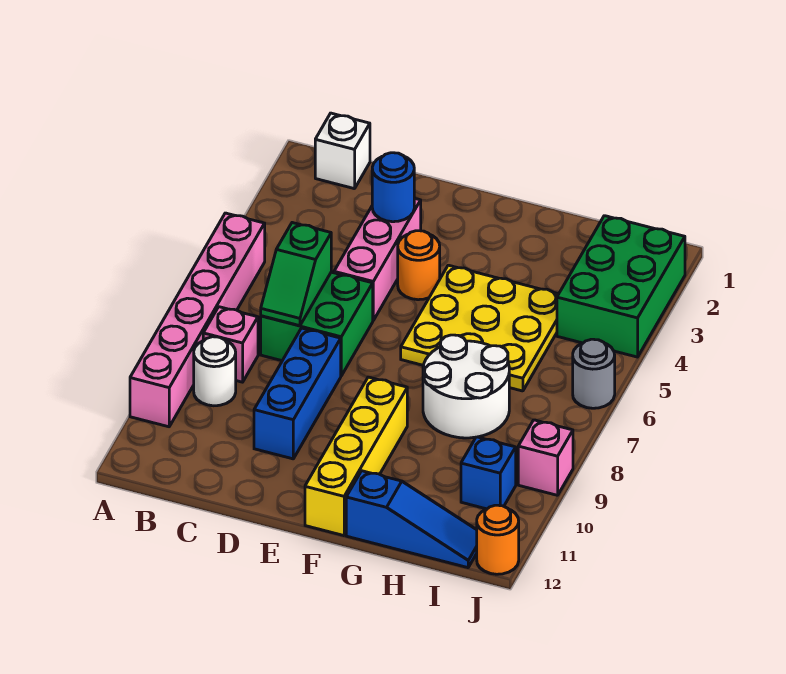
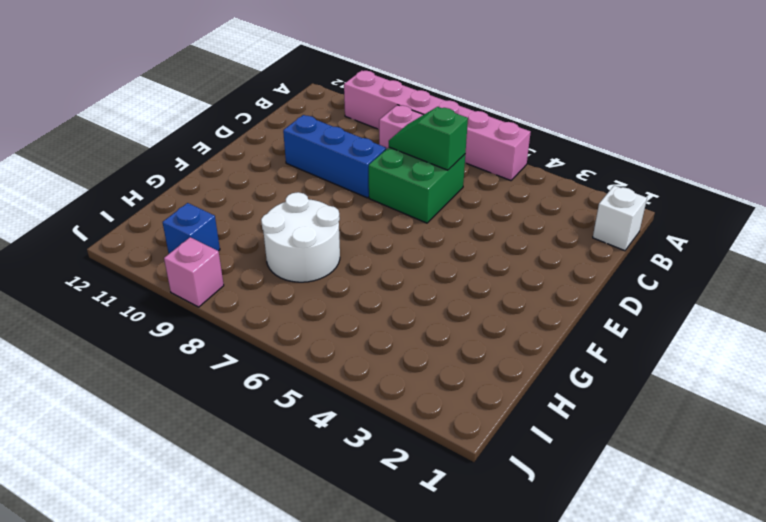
none -> white 1x1 round brick [194,337,236,406]
none -> pink 1x3 brick [334,198,421,320]
none -> orange 1x1 round brick [398,231,440,300]

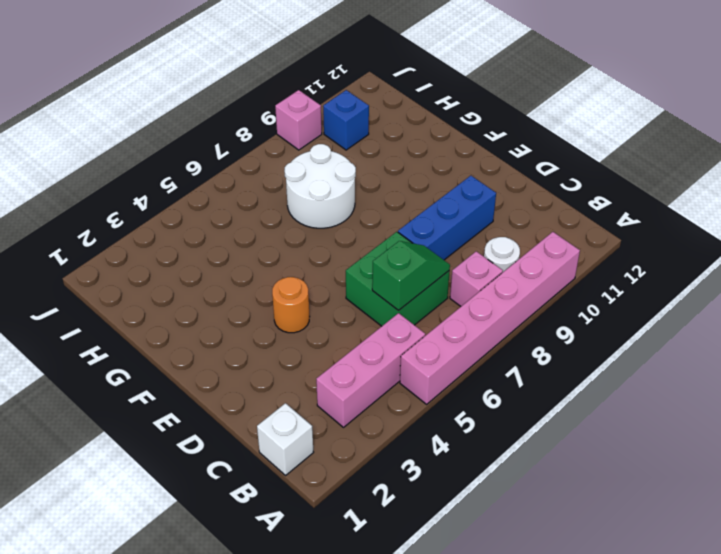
pink 1x3 brick [316,313,425,427] -> pink 1x3 brick moved to [334,198,421,320]
none -> yellow 3x3 plate [401,265,558,391]
none -> yellow 1x4 brick [305,377,407,536]
none -> blue 1x3 slope [346,471,477,568]

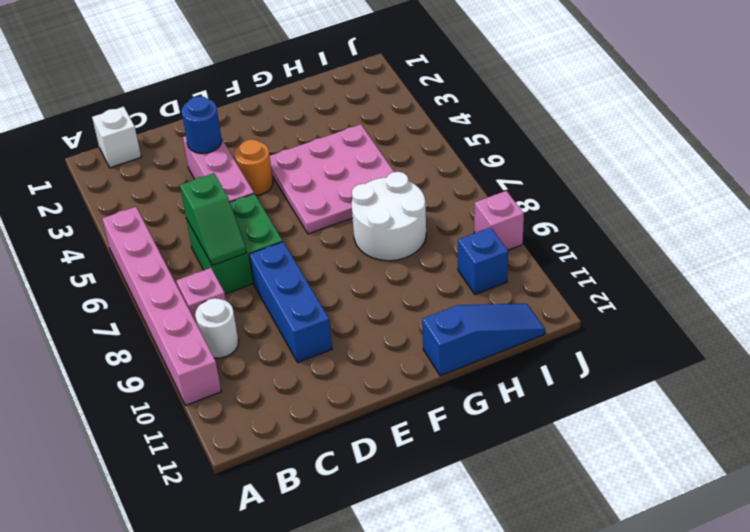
pink 3x3 plate [270,124,394,234] -> yellow 3x3 plate [401,265,558,391]
none -> yellow 1x4 brick [305,377,407,536]
none -> green 2x3 brick [557,216,685,357]
none -> grey 1x1 round brick [573,339,615,408]

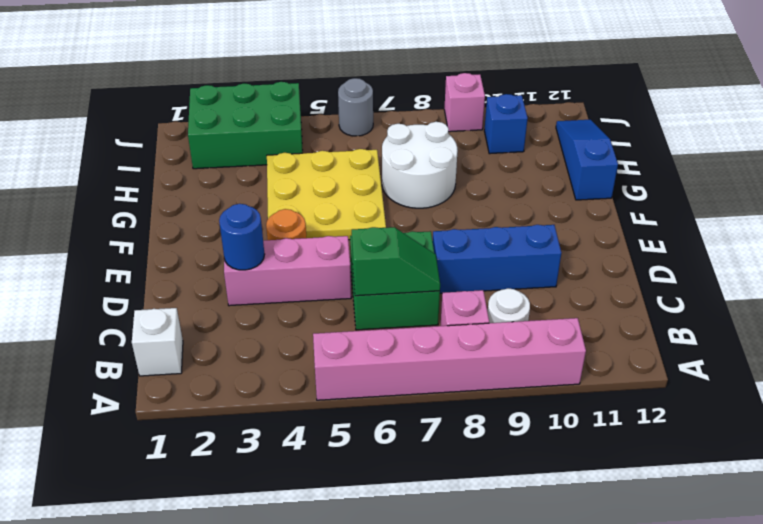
none -> yellow 1x4 brick [305,377,407,536]
none -> orange 1x1 round brick [477,505,519,574]

